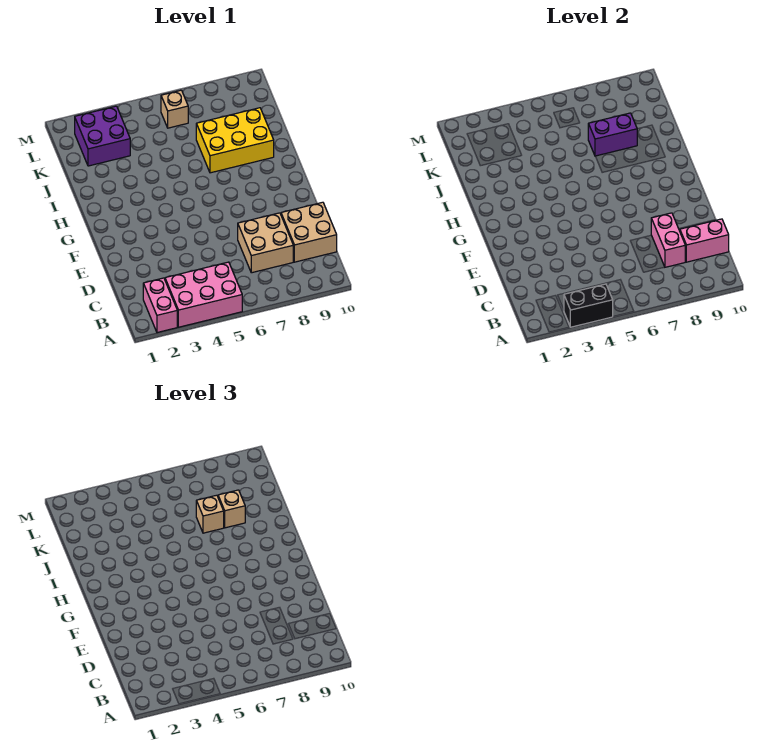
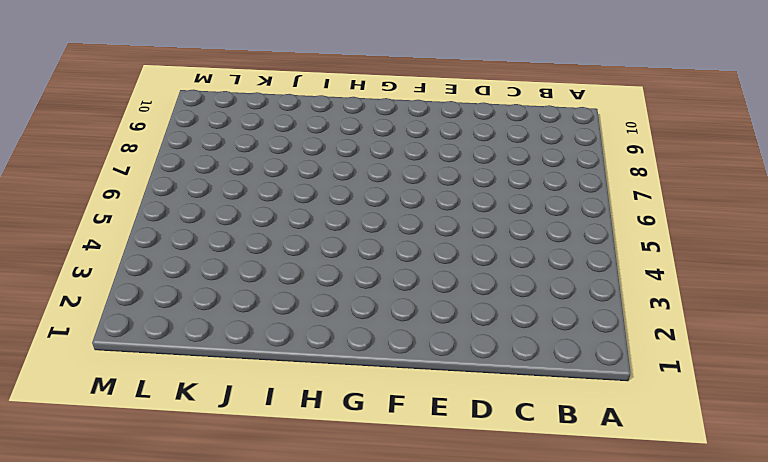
none -> pink 1x2 brick [143,278,177,333]
none -> pink 2x3 brick [165,262,242,327]
none -> tan 2x2 brick [238,213,293,273]

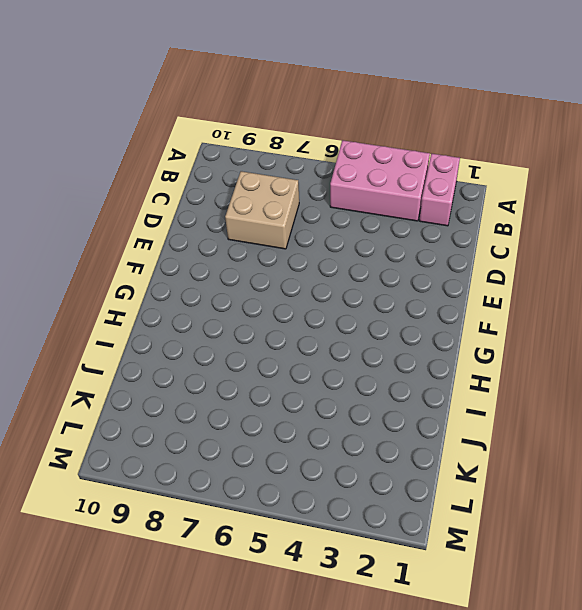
none -> tan 2x2 brick [281,202,337,262]
none -> yellow 2x3 brick [196,108,274,173]
none -> purple 2x2 brick [75,106,130,166]

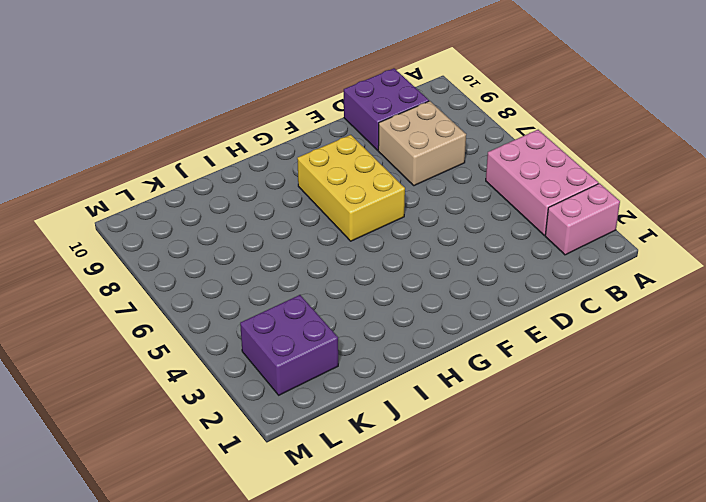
purple 2x2 brick [344,68,429,150] -> tan 2x2 brick [281,202,337,262]
yellow 2x3 brick [297,135,405,241] -> yellow 2x3 brick moved to [196,108,274,173]
none -> tan 1x1 brick [161,90,188,128]
none -> black 1x2 brick [564,284,613,327]
none -> pink 1x2 brick [651,213,685,267]

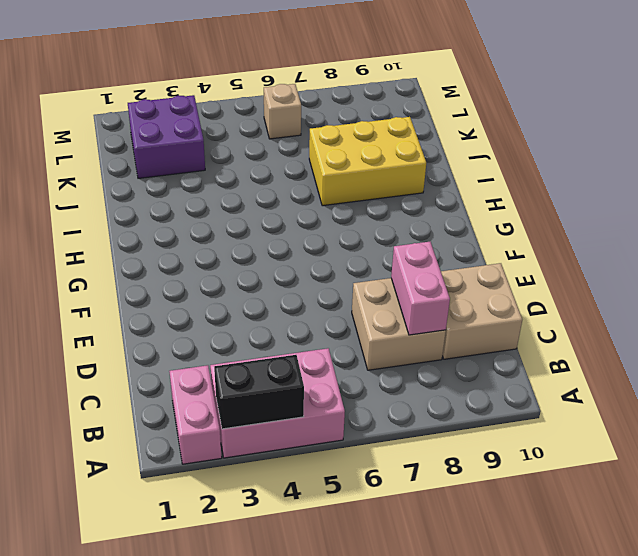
none -> pink 1x2 brick [680,219,729,262]
none -> purple 1x2 brick [588,113,637,156]
none -> tan 1x1 brick [196,495,224,533]

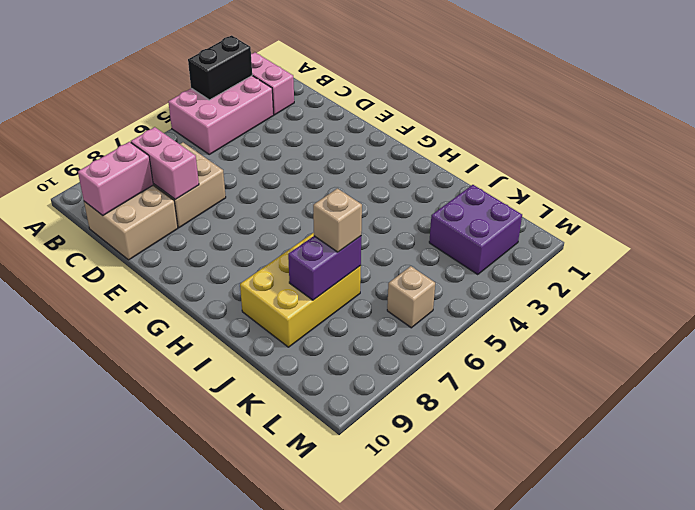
none -> tan 1x1 brick [218,490,245,528]

